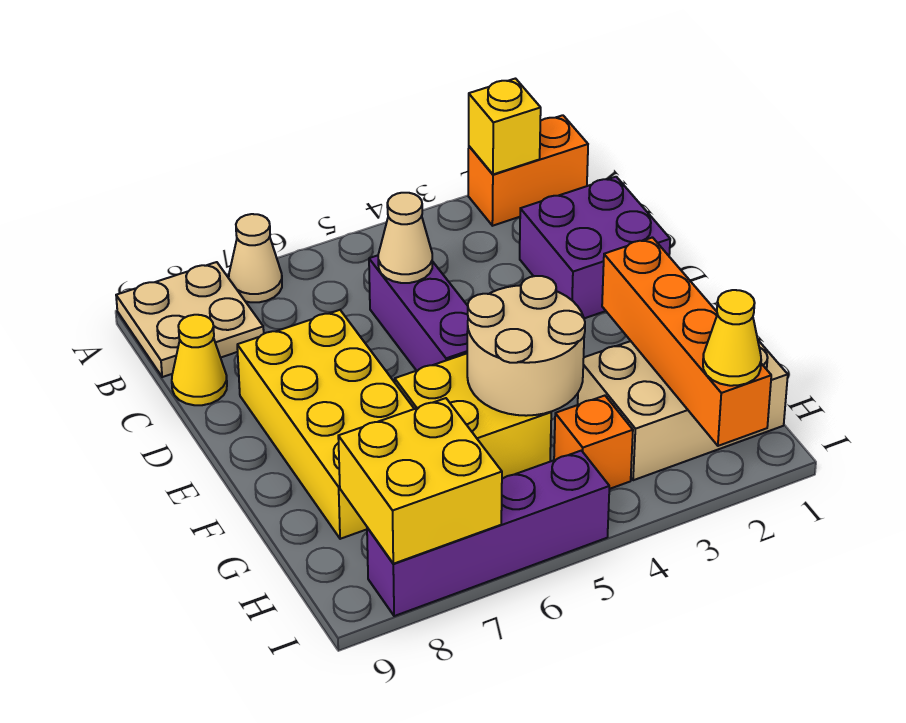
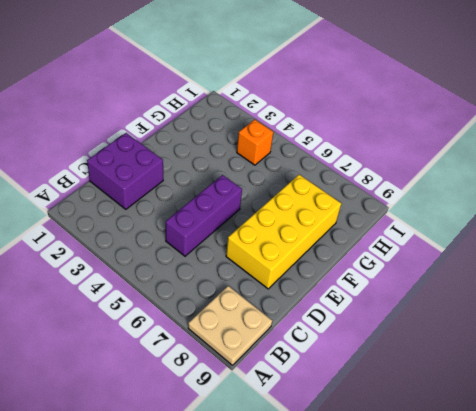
none -> orange 1x2 brick [468,115,588,226]
none -> tan 1x1 cone [229,214,282,302]
none -> yellow 1x1 cone [172,315,227,405]

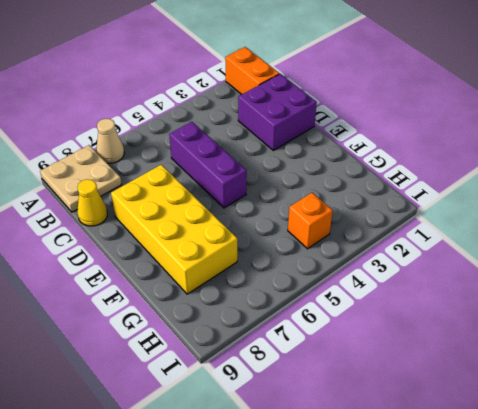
orange 1x2 brick [225,47,279,94] -> orange 1x2 brick turned to [468,115,588,226]
none -> yellow 2x2 brick [395,354,551,479]
none -> tan 2x3 brick [578,340,788,480]
none -> purple 1x4 brick [367,451,609,616]

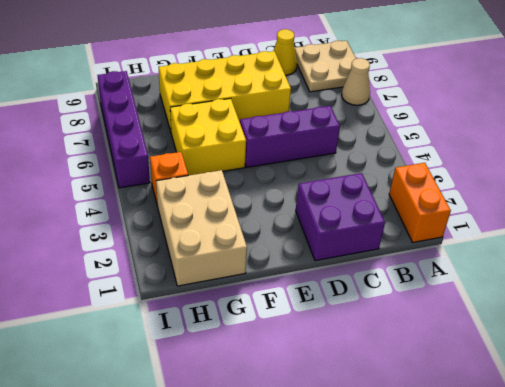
none -> yellow 1x1 brick [469,79,541,174]
none -> tan 1x1 cone [378,193,432,283]
none -> orange 1x4 brick [602,237,771,446]

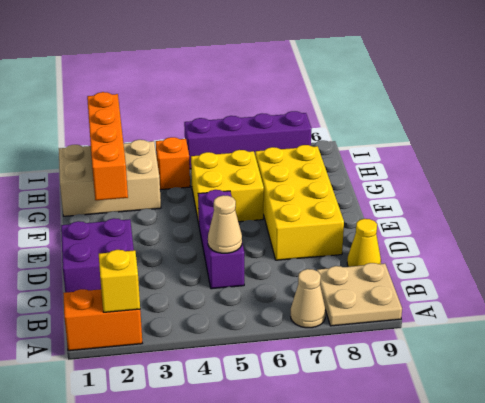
none -> tan 2x2 round brick [467,276,585,416]
none -> yellow 2x2 brick [338,398,502,564]
none -> yellow 1x1 cone [703,290,761,386]

